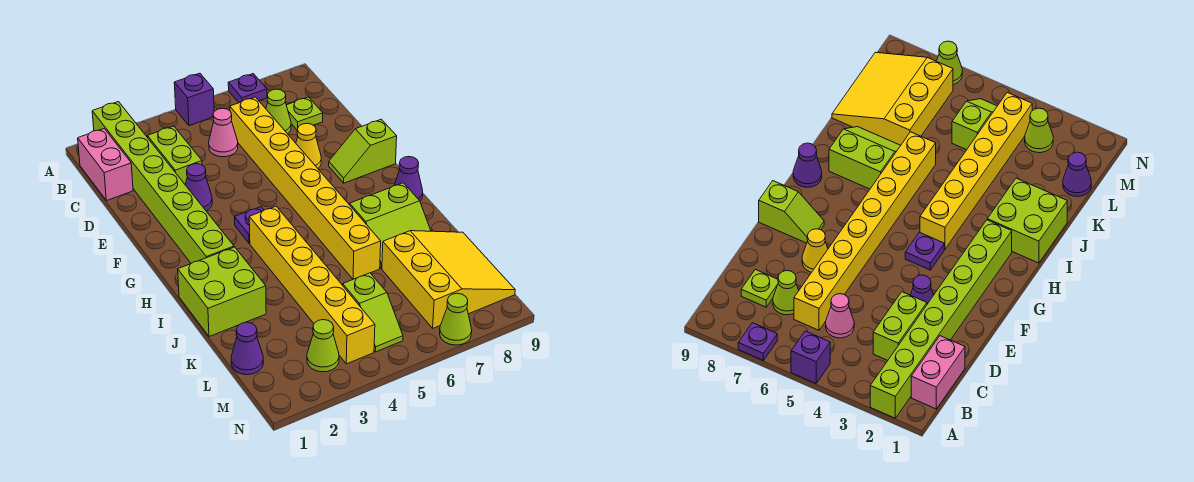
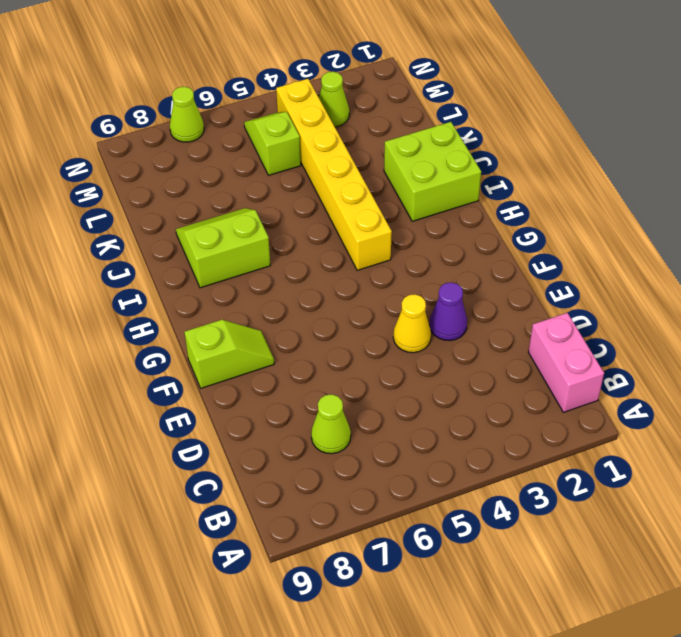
yellow 1x1 cone [393,294,431,353] -> yellow 1x1 cone moved to [296,123,321,168]
none -> lime 1x8 brick [92,102,234,264]
none -> purple 1x1 brick [174,73,214,126]
none -> purple 1x1 plate [228,74,267,103]

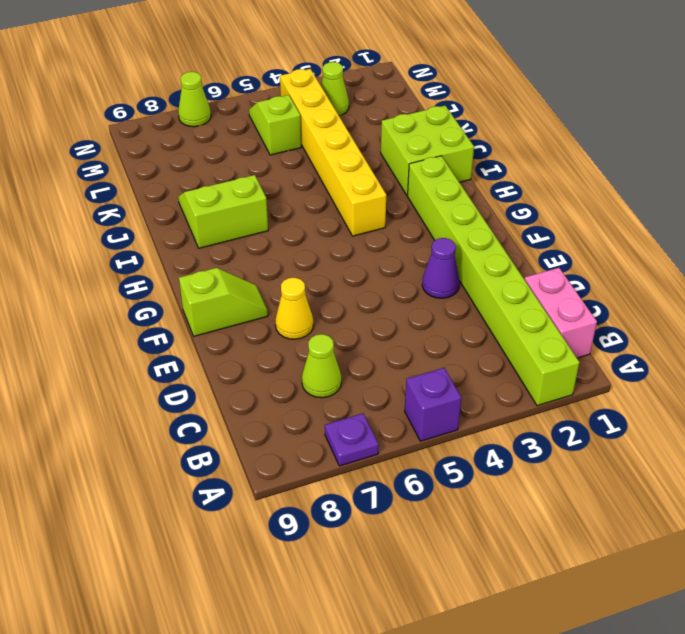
none -> lime 1x2 brick [147,126,202,184]
none -> pink 1x1 cone [209,108,238,157]
none -> yellow 1x8 brick [230,97,381,279]

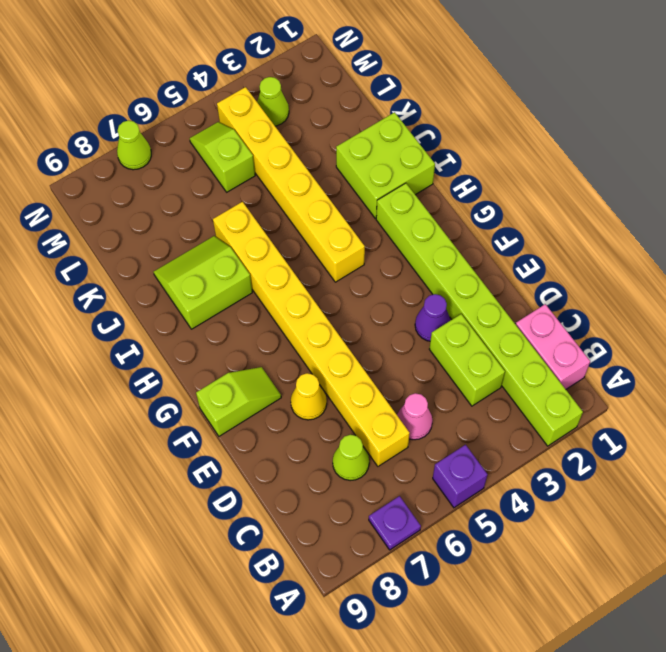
none -> lime 1x1 plate [286,97,323,130]
none -> purple 1x1 plate [234,207,264,243]
none -> purple 1x1 cone [394,157,423,201]

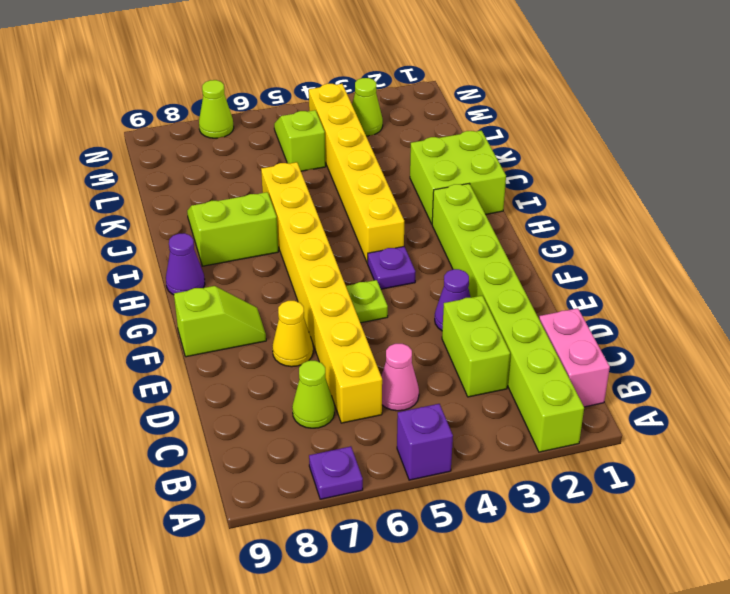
lime 1x1 plate [346,280,388,323] -> lime 1x1 plate moved to [286,97,323,130]
none -> yellow 3x3 slope [382,231,515,328]
none -> purple 1x1 cone [231,322,263,375]

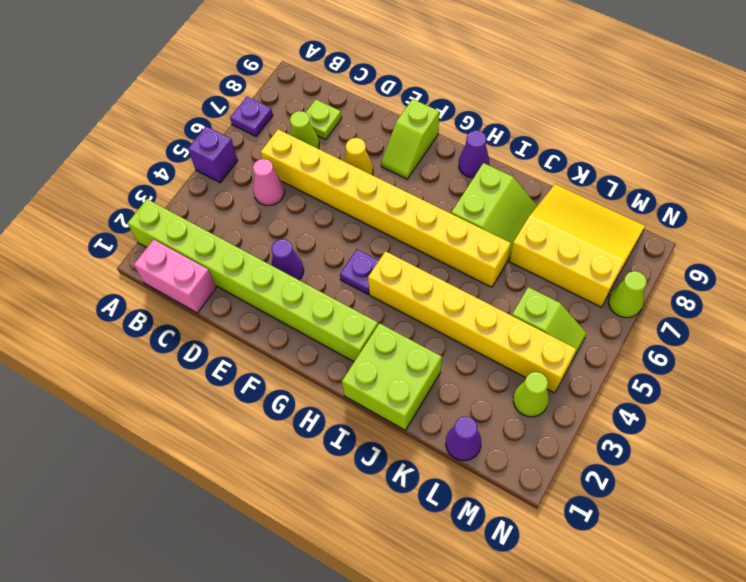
none -> lime 1x2 brick [147,126,202,184]

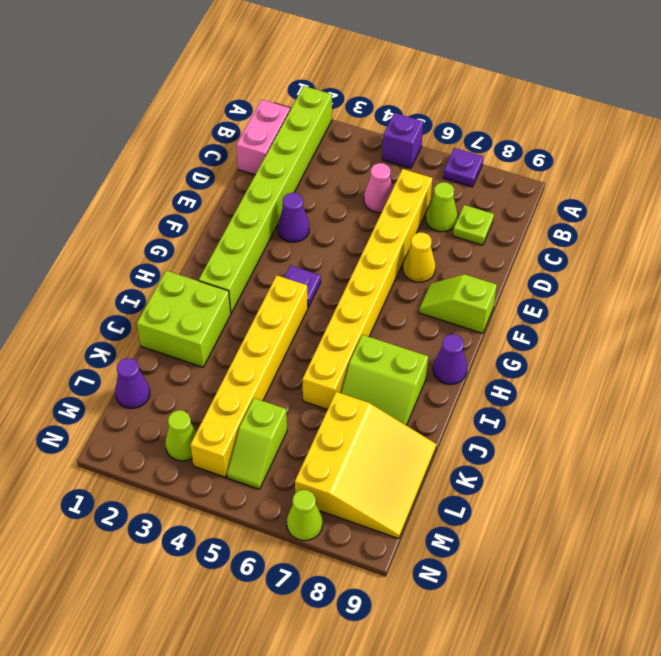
none -> lime 1x2 brick [147,126,202,184]

